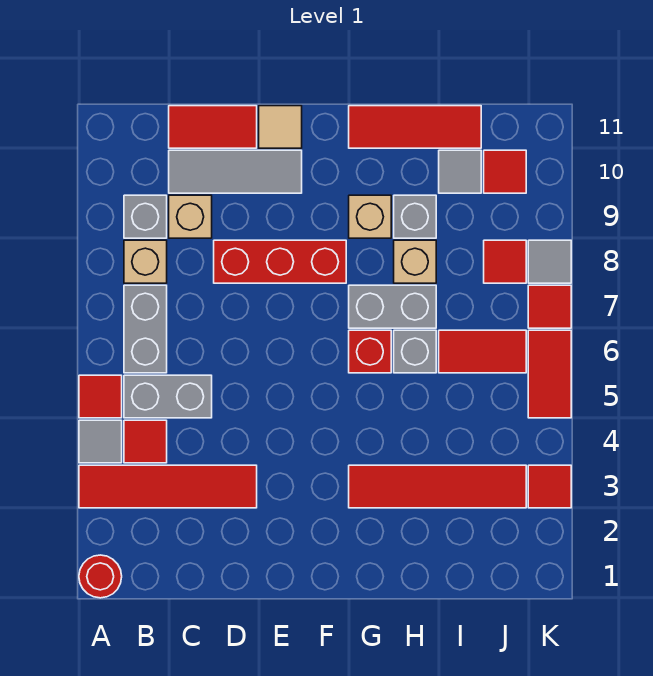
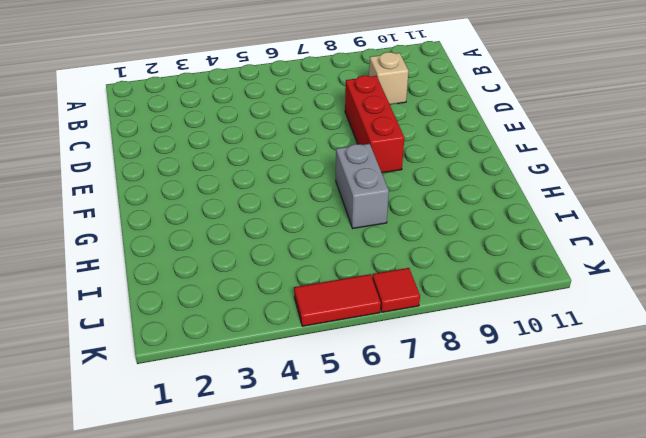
none -> red 1x1 round brick [79,555,122,598]
none -> red 1x4 tile [79,465,257,508]
none -> grey 1x1 tile [79,420,122,463]
none -> red 1x1 tile [79,375,122,418]

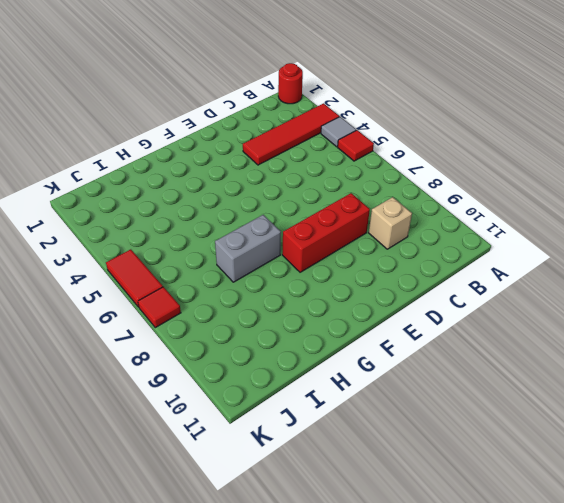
none -> red 1x1 tile [124,420,167,463]
none -> grey 1x2 brick [124,375,212,418]
none -> grey 1x2 brick [124,285,167,373]
none -> tan 1x1 brick [124,240,167,283]

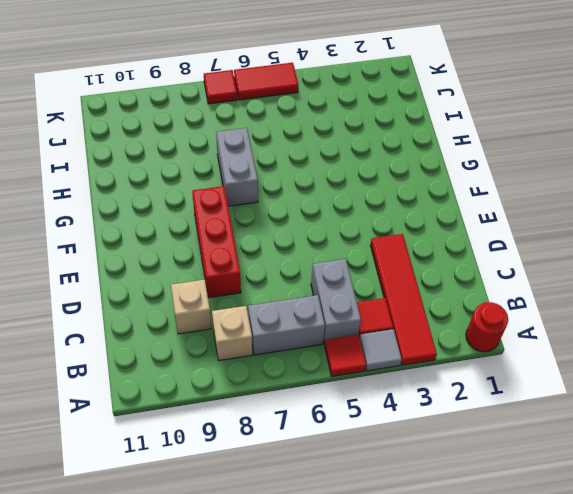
none -> grey 1x1 brick [124,195,167,238]
none -> grey 1x3 tile [169,150,302,193]
none -> red 1x2 tile [169,106,257,148]
none -> tan 1x1 tile [259,106,302,148]

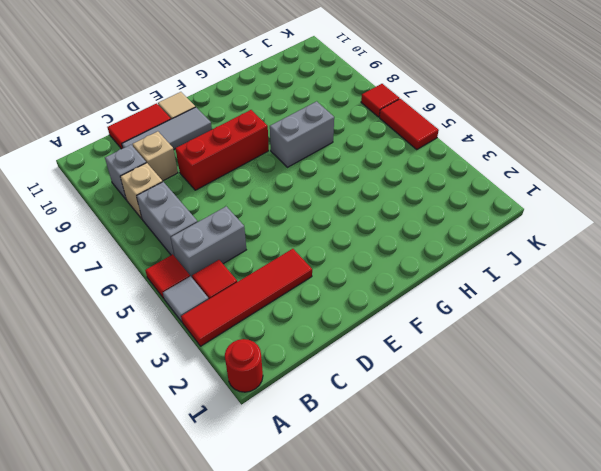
none -> red 1x4 tile [349,465,526,508]
none -> red 1x1 brick [349,330,391,373]
none -> tan 1x1 brick [349,195,391,238]
none -> red 1x3 tile [349,106,481,148]

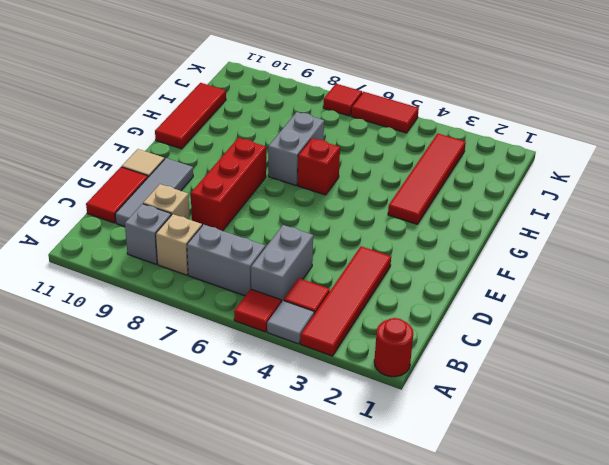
none -> tan 1x1 brick [349,195,391,238]
none -> grey 1x1 brick [394,330,436,373]
none -> tan 1x1 brick [394,240,436,283]
none -> grey 1x1 brick [394,195,436,238]

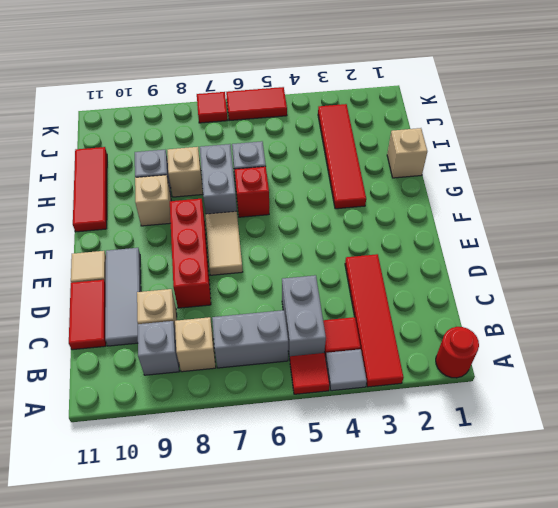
tan 1x2 tile [206,211,243,275] -> none
tan 1x1 brick [387,128,427,178] -> none
none -> red 1x2 tile [439,330,526,373]
none -> grey 1x1 tile [439,150,481,193]
none -> red 1x1 tile [484,240,526,283]
none -> red 1x1 tile [484,150,526,193]

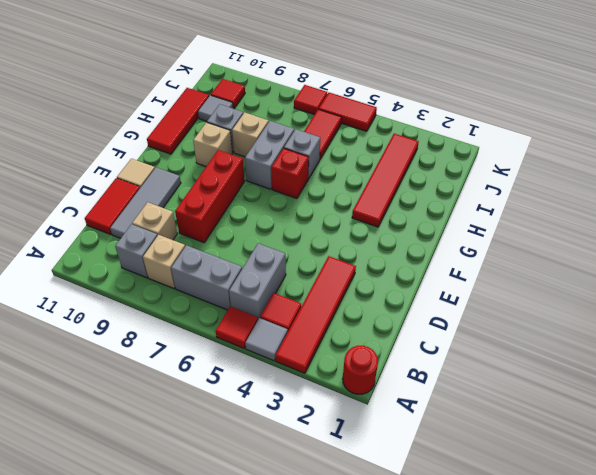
none -> red 1x1 tile [484,240,526,283]
none -> red 1x1 tile [528,465,571,508]
none -> grey 1x1 tile [528,240,571,283]

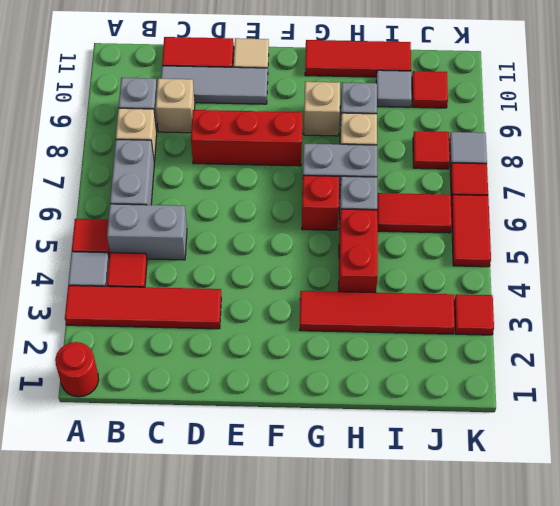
red 1x2 brick [339,209,378,293] -> none

